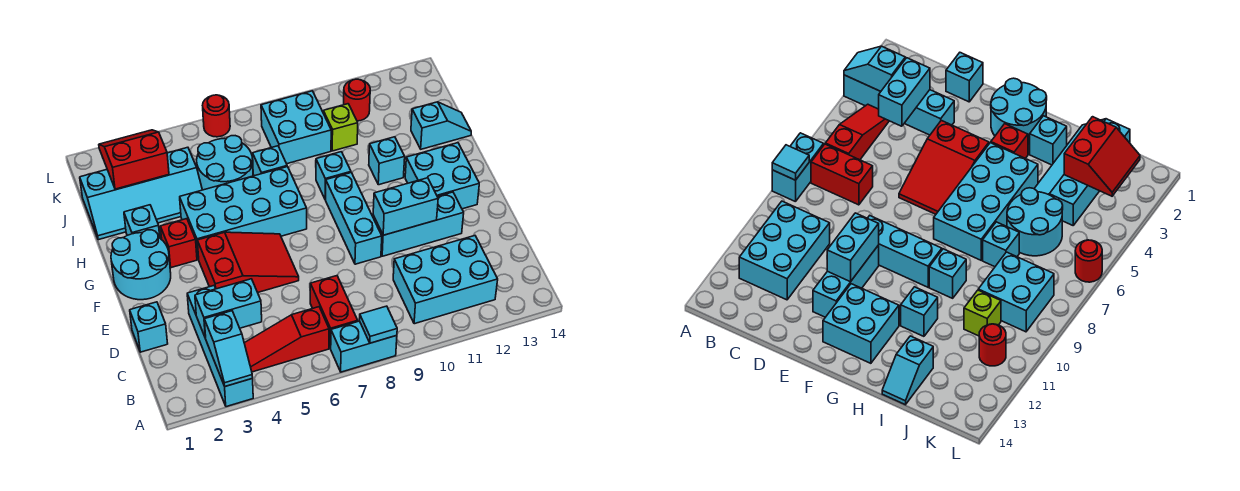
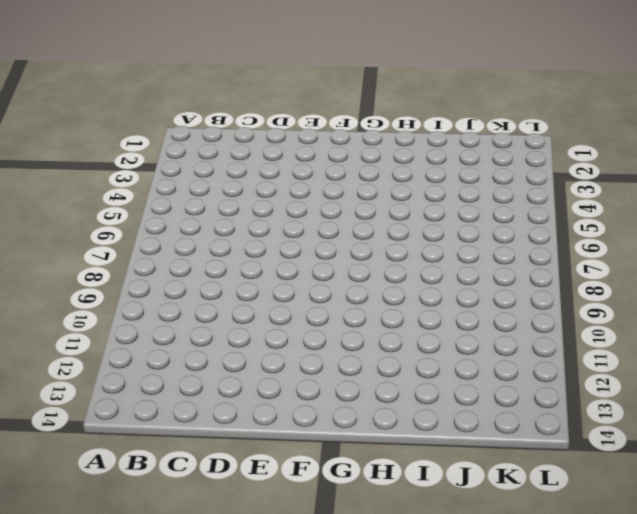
none -> cyan 1x4 brick [187,286,253,407]
none -> cyan 1x2 brick [330,321,397,372]
none -> red 1x3 slope [244,307,329,372]

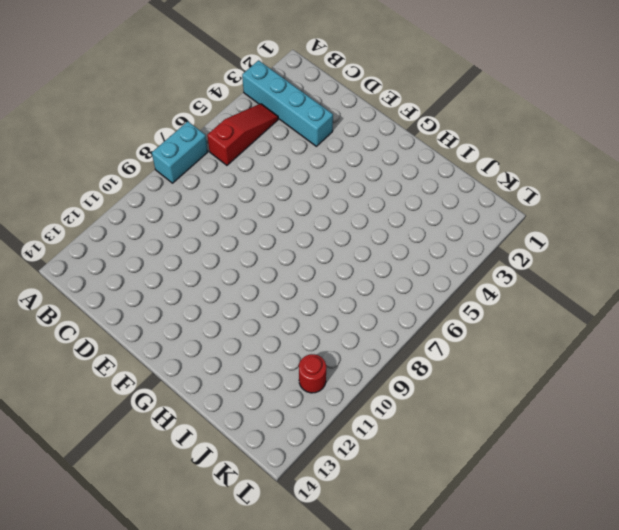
none -> red 1x2 brick [310,276,358,348]
none -> cyan 2x3 brick [393,236,498,324]
none -> cyan 1x1 brick [130,302,168,352]

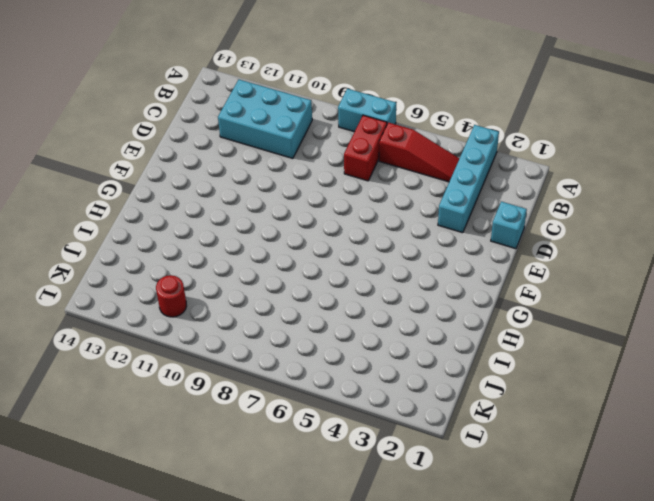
none -> red 2x3 slope [197,232,299,293]
none -> cyan 1x3 brick [326,173,382,264]
none -> cyan 1x3 brick [373,192,464,256]

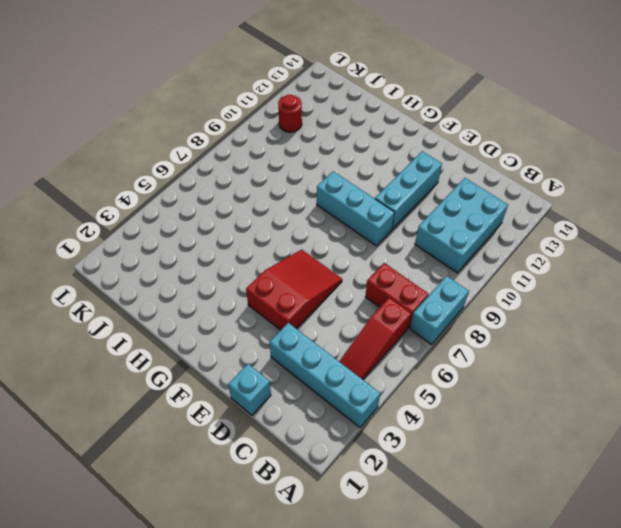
none -> cyan 2x2 round brick [111,230,171,300]
none -> cyan 2x2 brick [405,143,479,209]
none -> red 1x1 brick [160,219,197,268]

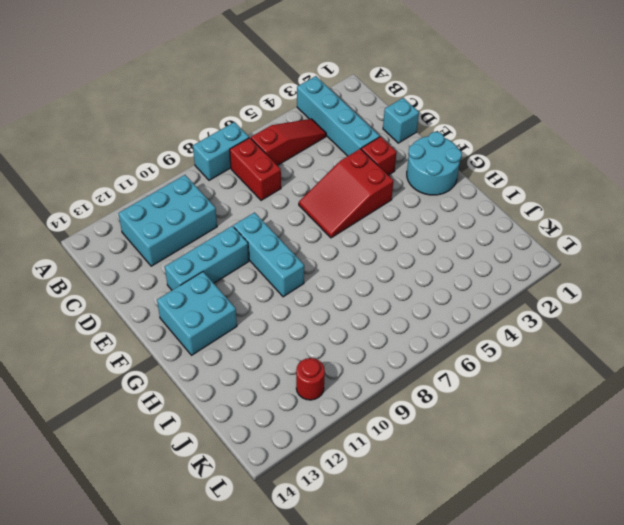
red 1x1 brick [361,137,397,175] -> red 1x1 brick moved to [160,219,197,268]
none -> cyan 2x4 brick [180,167,307,260]
none -> cyan 1x1 brick [124,205,160,238]
none -> cyan 1x1 brick [316,152,351,200]

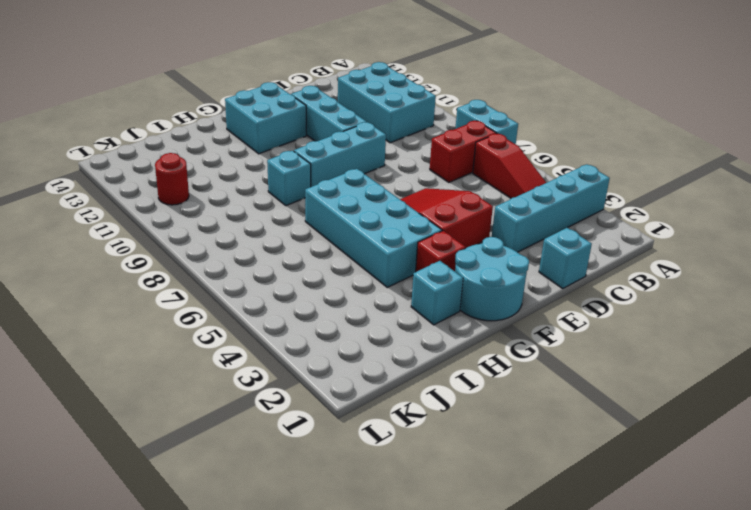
none -> cyan 1x1 brick [369,137,405,185]
none -> cyan 2x4 slope [80,147,202,240]
none -> cyan 2x2 round brick [197,136,253,190]

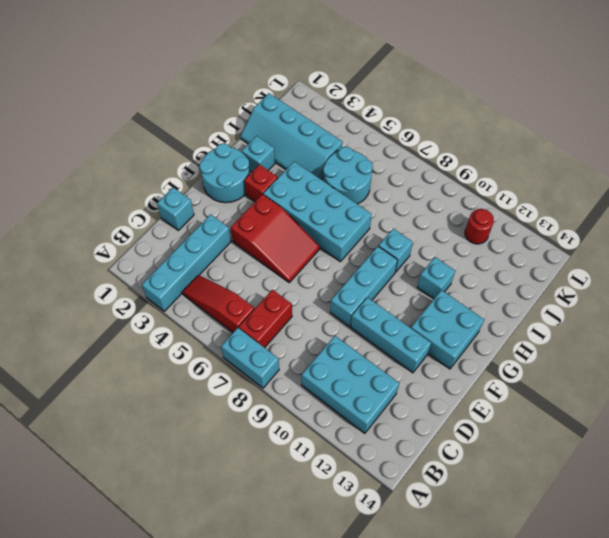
none -> cyan 1x1 brick [253,146,287,176]
none -> cyan 1x2 slope [411,102,471,149]
none -> cyan 2x2 brick [261,91,331,164]

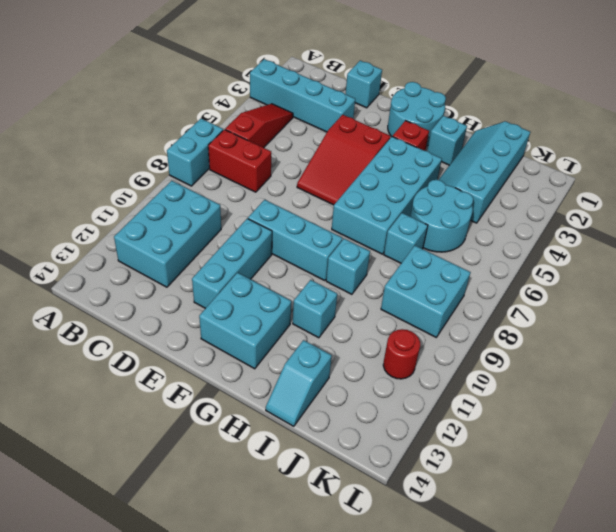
none -> lime 1x1 brick [323,104,358,151]
none -> red 1x1 round brick [203,95,230,137]
none -> cyan 1x2 slope [204,311,253,386]

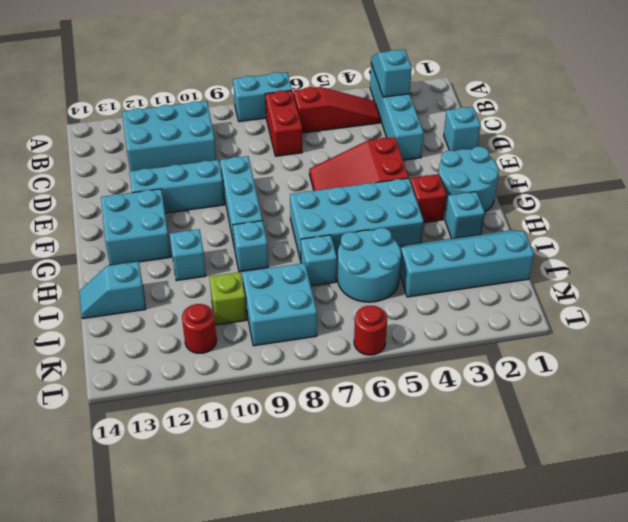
none -> cyan 1x1 tile [360,306,397,343]
none -> cyan 1x2 brick [195,279,262,338]
none -> cyan 1x2 brick [373,178,438,235]

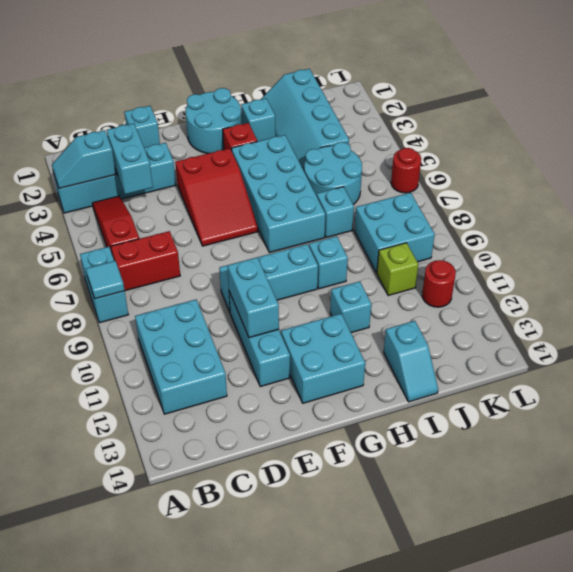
none -> red 2x2 slope [99,130,169,189]

